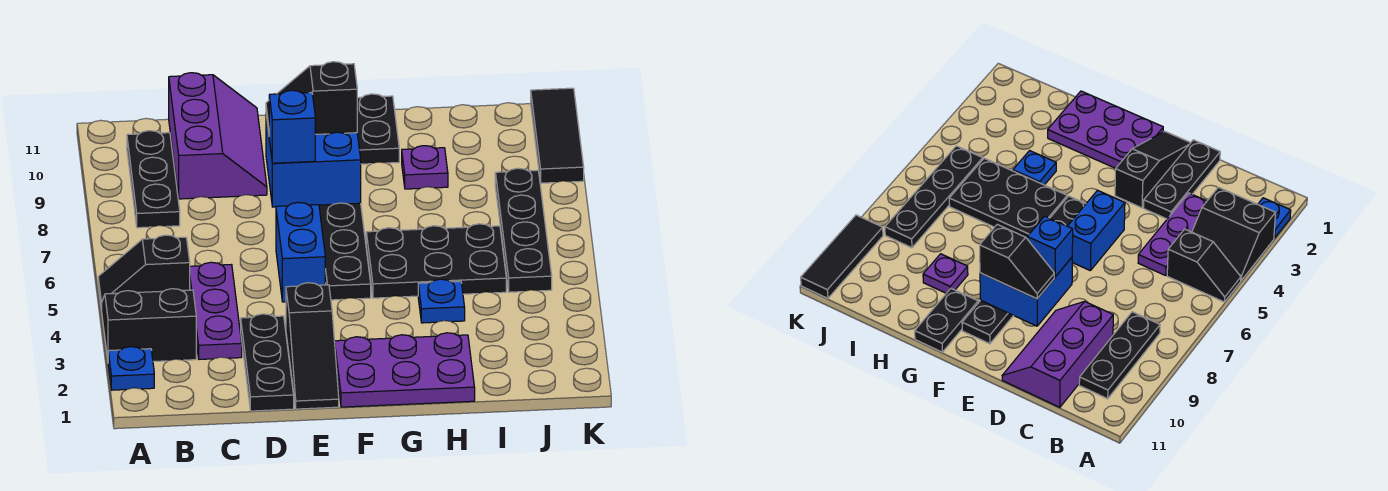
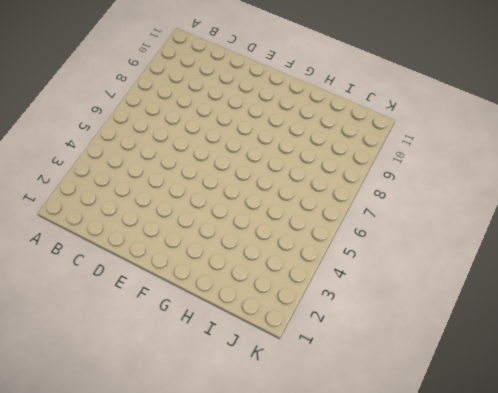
none -> blue 1x1 plate [108,347,154,390]
none -> black 2x2 slope [102,289,196,361]
none -> black 1x2 slope [98,235,190,310]

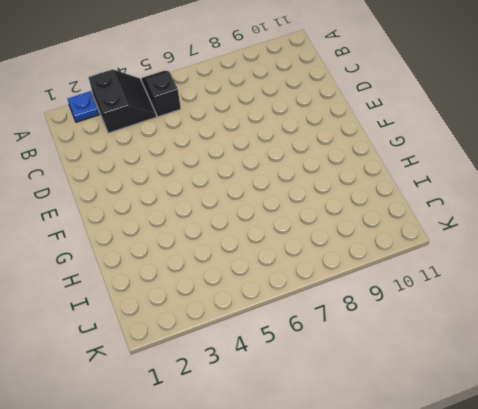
none -> black 1x3 plate [127,131,180,228]
none -> purple 1x3 plate [190,262,242,359]
none -> purple 2x3 slope [169,73,267,199]

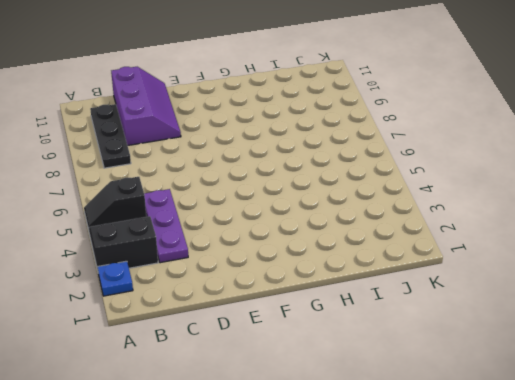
none -> black 1x3 plate [241,314,294,411]
none -> black 1x3 slope [286,283,339,409]
none -> blue 1x2 brick [276,202,325,302]

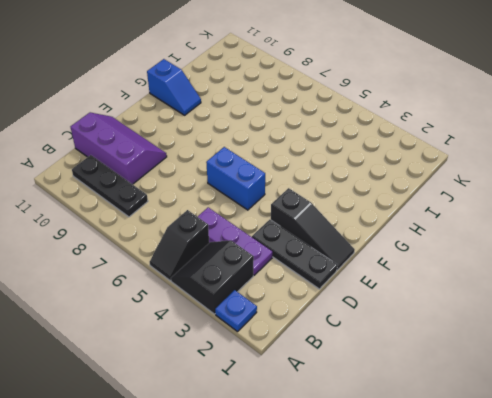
blue 1x2 slope [147,59,201,115] -> black 1x2 plate [357,94,399,164]
none -> purple 2x3 plate [335,333,475,407]
none -> black 1x6 plate [319,203,371,300]
none -> black 2x3 plate [366,224,506,298]

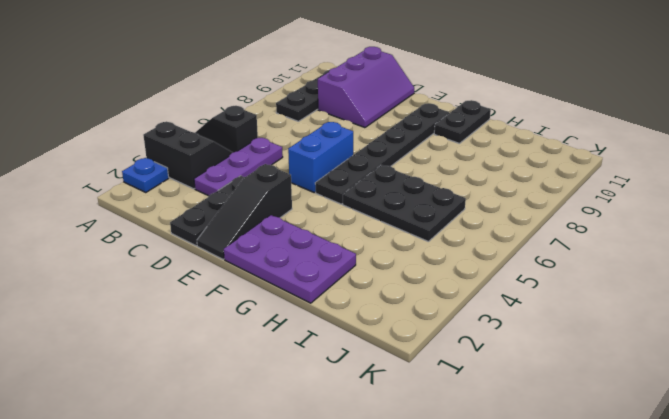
none -> blue 1x1 plate [418,279,465,323]
none -> purple 1x1 plate [402,146,448,189]
none -> black 1x4 plate [495,168,552,292]

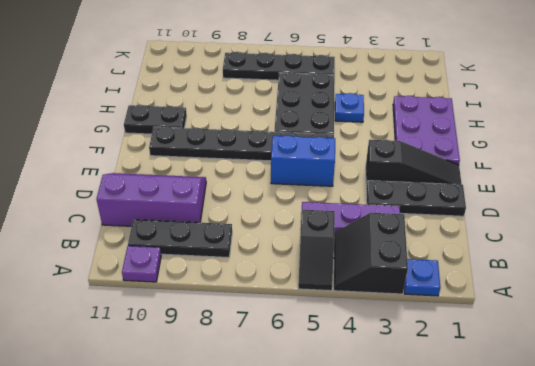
purple 1x1 plate [122,246,161,282] -> purple 1x1 plate moved to [402,146,448,189]
none -> black 1x3 tile [531,88,584,183]
none -> blue 2x2 brick [266,116,361,207]
none -> blue 1x1 brick [269,90,315,163]

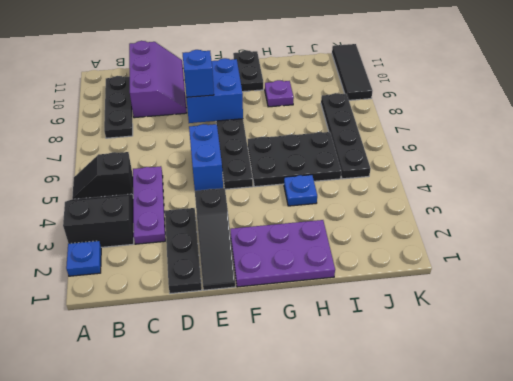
none -> black 1x2 slope [266,62,357,135]

